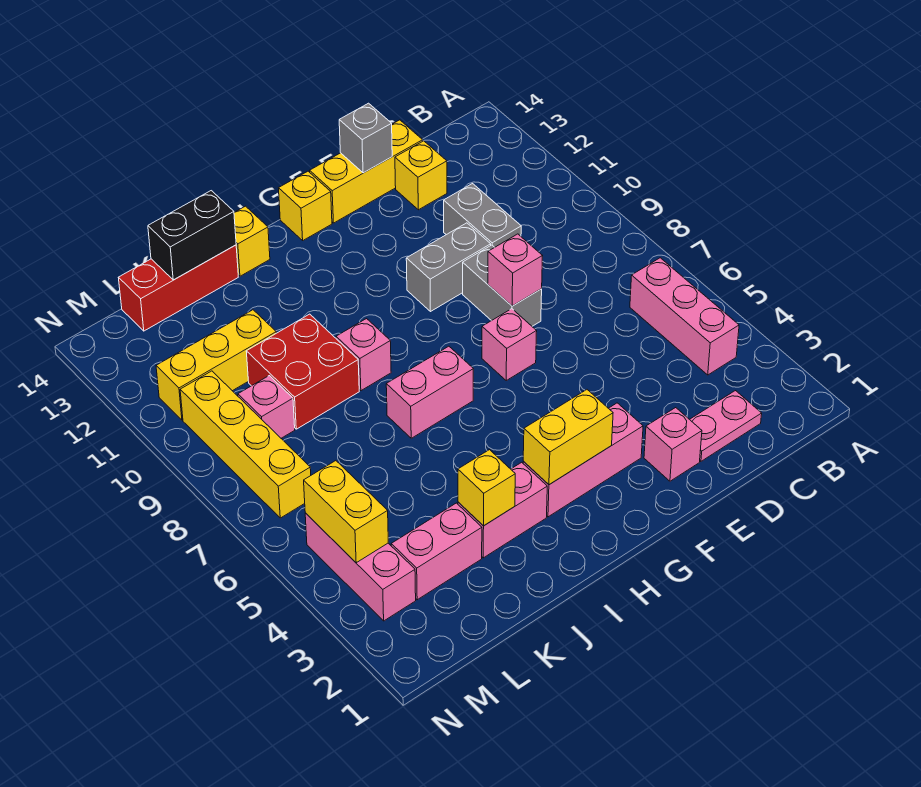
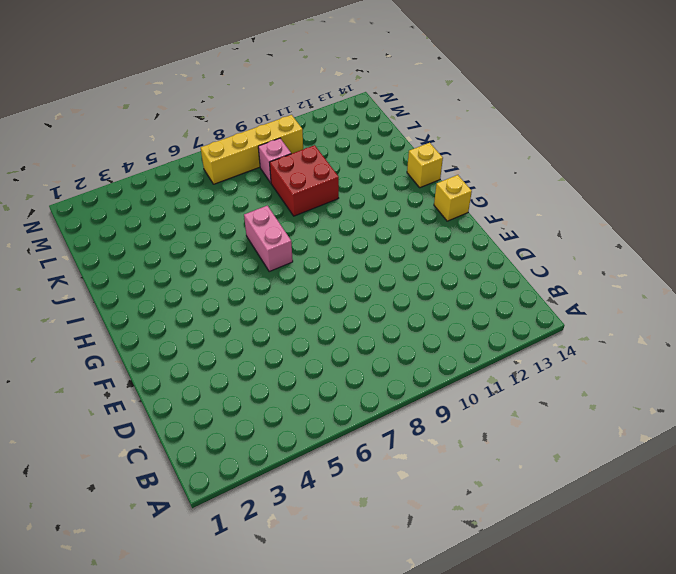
none -> pink 1x3 brick [630,258,739,375]
none -> pink 1x2 plate [690,391,762,461]
none -> grey 1x2 brick [444,184,521,247]

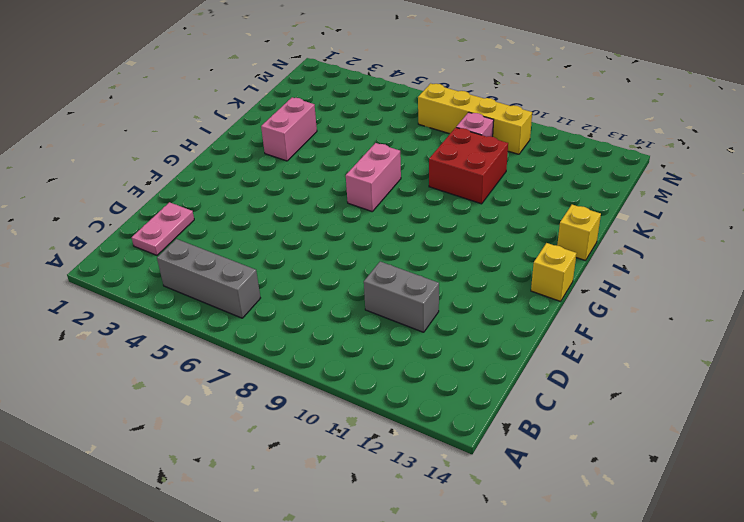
grey 1x3 brick [157,239,260,318] -> pink 1x3 brick [630,258,739,375]
none -> yellow 1x1 brick [395,141,447,210]
none -> yellow 1x3 brick [310,120,423,223]
none -> pink 1x1 brick [644,408,702,481]

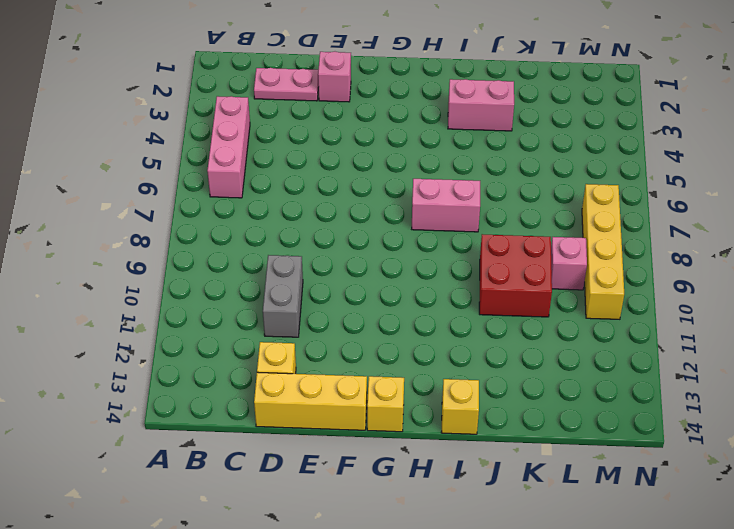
none -> grey 1x2 brick [463,245,542,326]
none -> grey 1x2 brick [406,223,491,312]
none -> pink 1x3 brick [523,403,643,517]

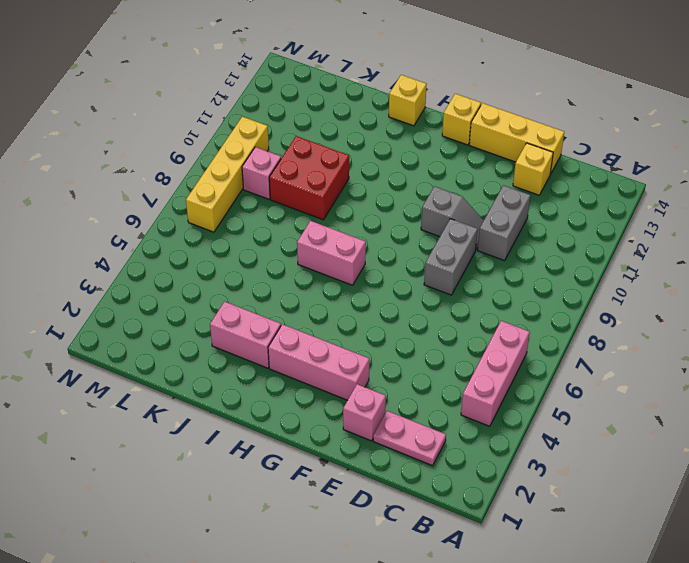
grey 1x2 slope [421,186,484,249] -> grey 1x2 brick [406,223,491,312]
none -> pink 1x1 brick [482,309,537,380]
none -> pink 1x1 brick [336,319,391,391]
none -> red 1x3 brick [118,245,238,331]

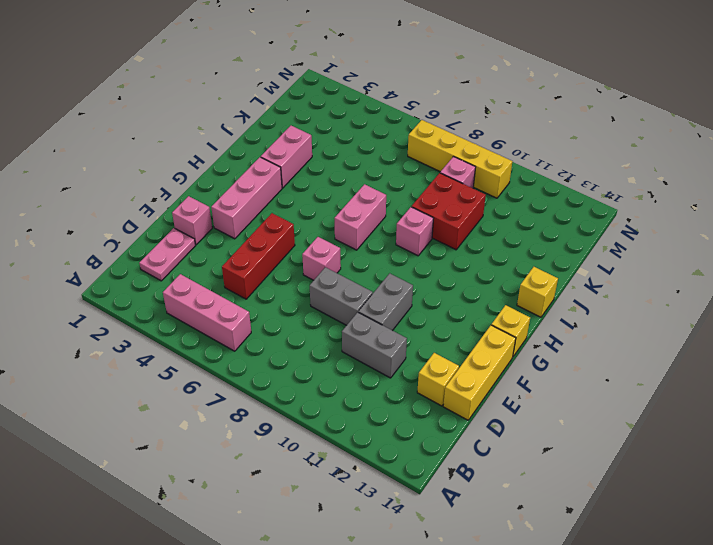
red 1x3 brick [222,213,295,299] -> red 1x3 brick moved to [118,245,238,331]
none -> pink 1x2 brick [391,503,482,600]
none -> yellow 1x3 brick [156,310,276,420]
none -> pink 1x3 brick [305,513,416,621]

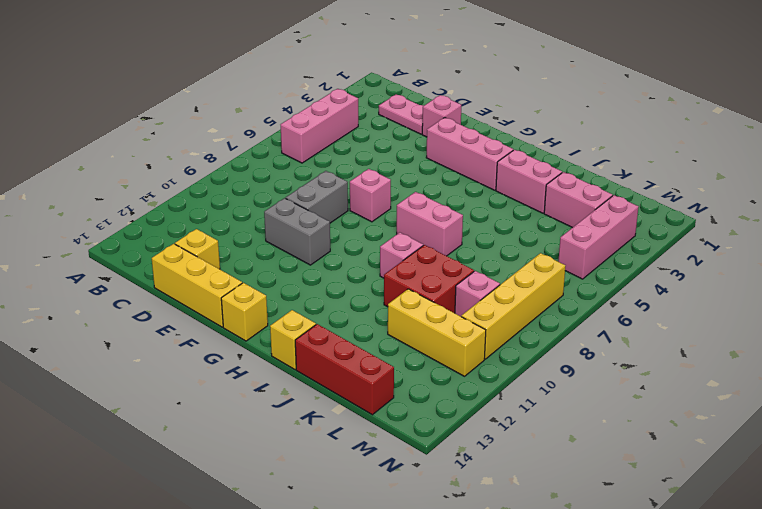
none -> grey 1x2 brick [444,184,521,247]
none -> pink 1x1 brick [488,234,542,306]
none -> grey 1x1 brick [339,103,392,173]

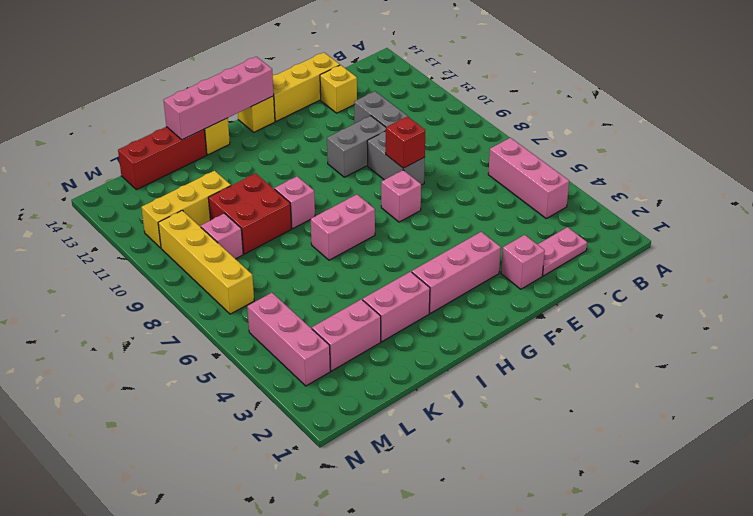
red 1x1 brick [386,116,426,168] -> pink 1x1 brick [488,234,542,306]
pink 1x4 brick [164,57,274,140] -> black 1x2 brick [148,191,236,280]
none -> grey 1x1 brick [339,103,392,173]
none -> yellow 1x2 brick [523,390,613,485]
none -> yellow 1x1 brick [458,450,515,526]

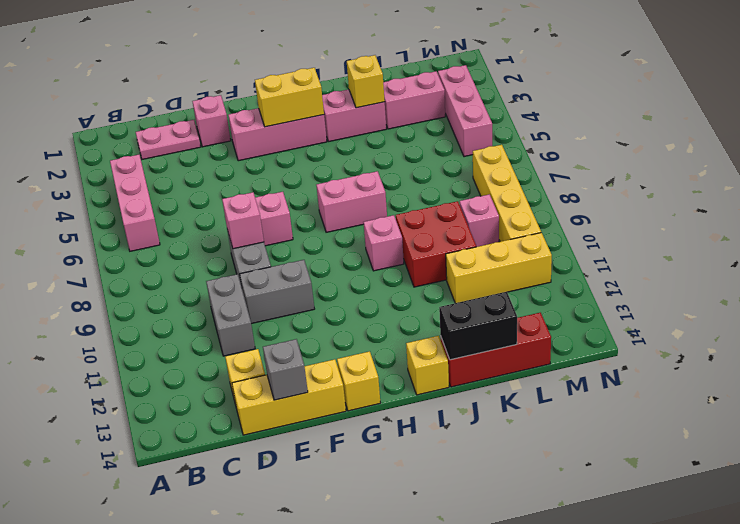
none -> yellow 1x2 brick [304,461,388,563]

